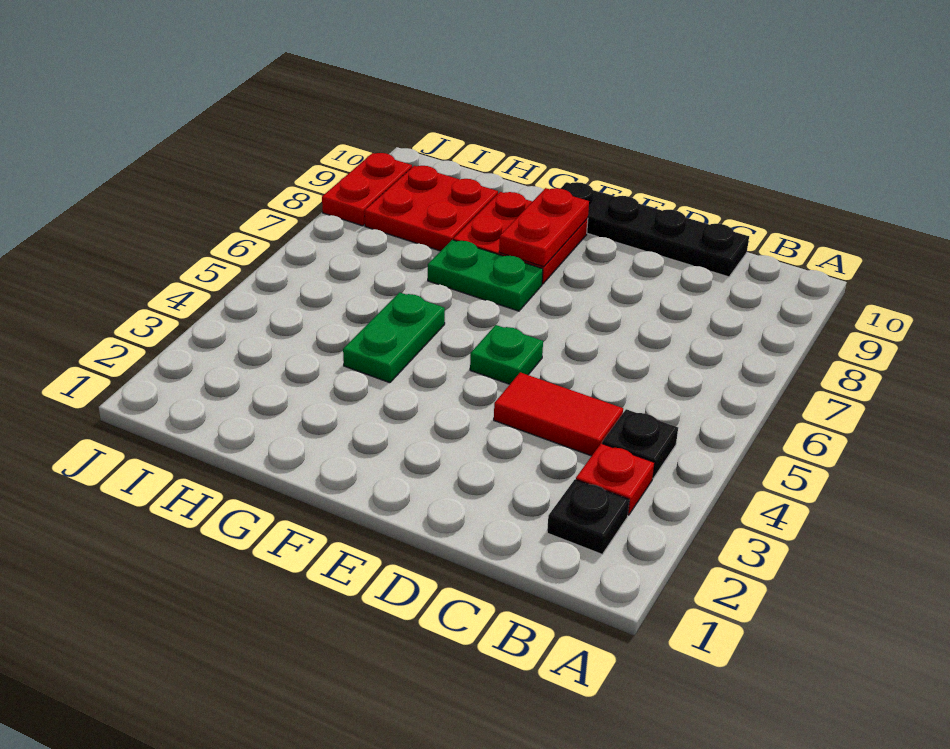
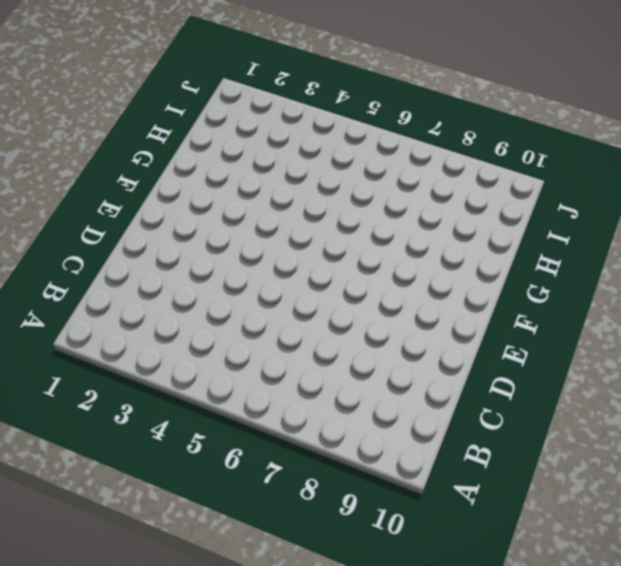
none -> black 1x1 plate [547,479,629,554]
none -> red 1x1 plate [576,443,654,515]
none -> black 1x1 plate [602,409,678,478]

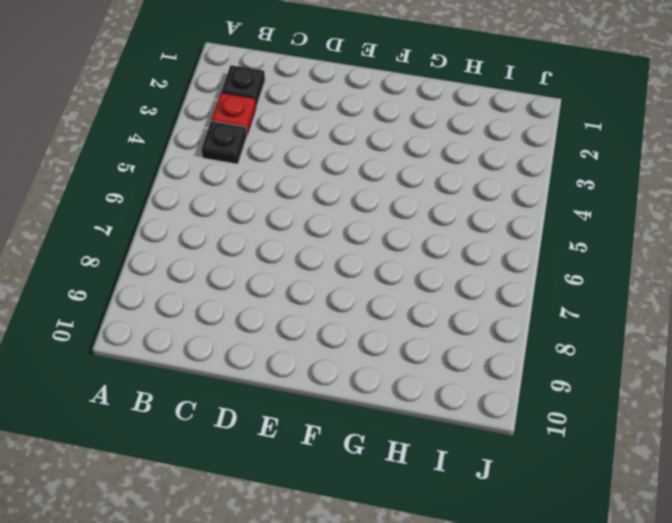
none -> red 1x2 tile [494,372,623,456]
none -> black 1x4 plate [560,182,749,277]
none -> green 1x1 plate [470,325,543,384]

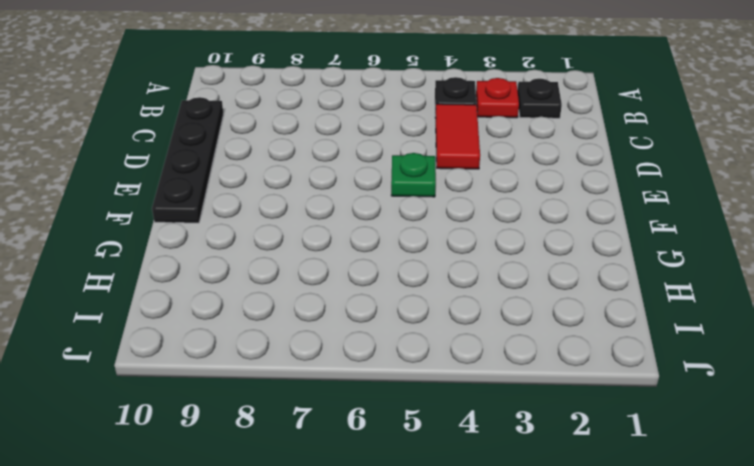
none -> green 1x2 plate [428,240,543,311]
none -> red 2x2 plate [453,192,588,284]
none -> green 1x2 plate [343,292,445,383]

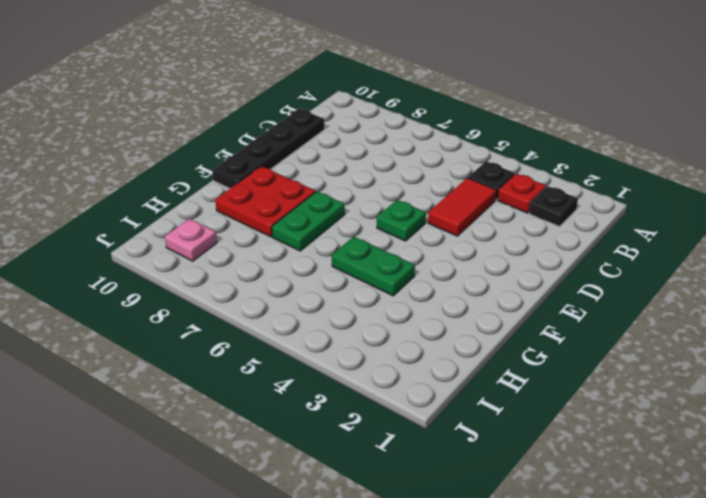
pink 1x1 plate [165,219,217,261] -> red 2x2 plate [365,166,498,251]
none -> red 1x2 plate [322,153,412,226]
none -> red 1x2 plate [499,188,589,267]

